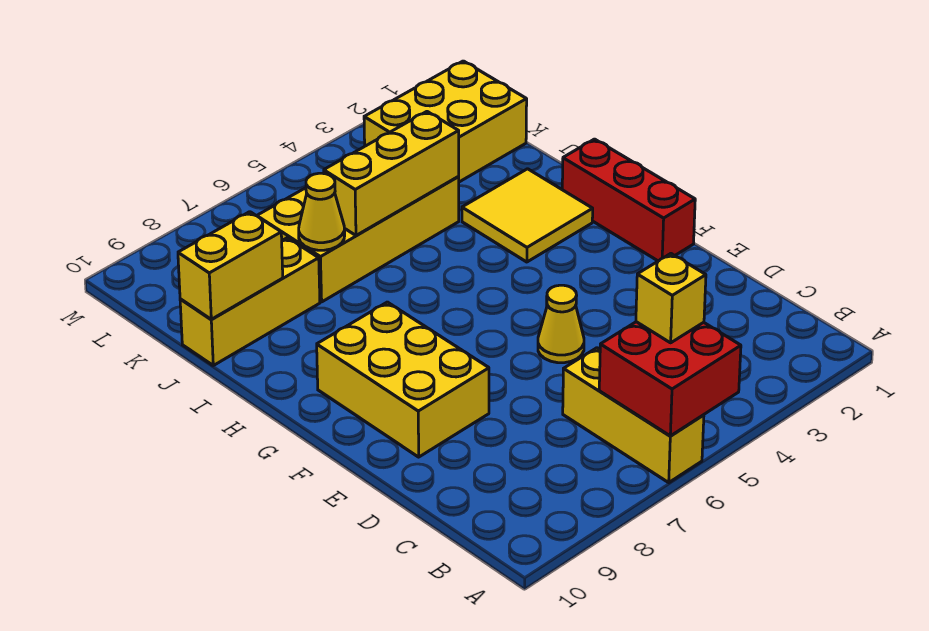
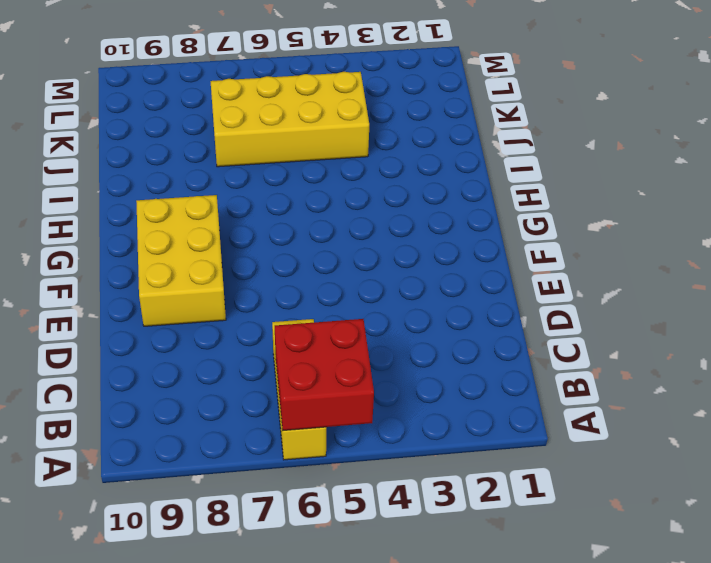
none -> yellow 1x1 cone [538,285,584,363]
none -> red 1x3 brick [562,139,695,261]
none -> yellow 2x2 tile [462,169,593,262]

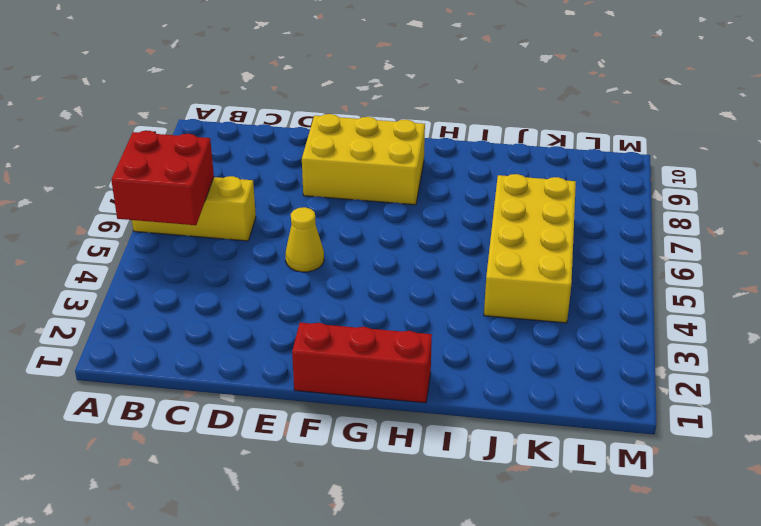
none -> yellow 2x2 tile [462,169,593,262]
none -> yellow 1x3 brick [180,238,320,365]
none -> yellow 2x3 brick [364,61,527,182]

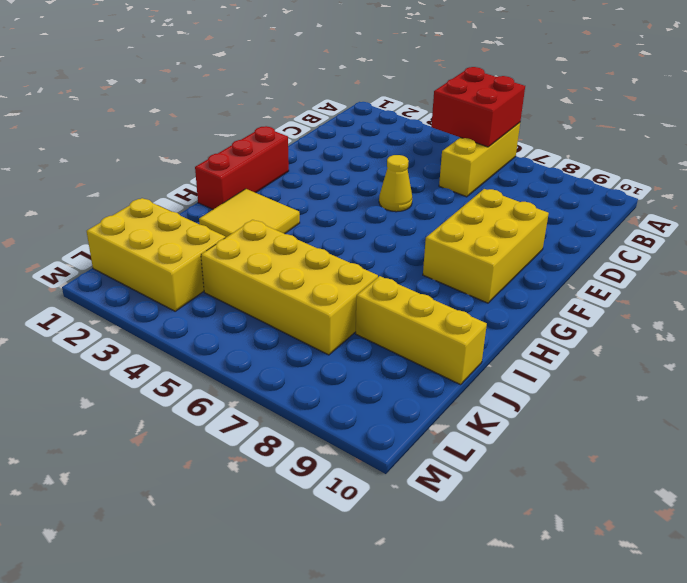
none -> yellow 1x3 brick [324,112,459,235]
none -> yellow 1x1 cone [299,173,345,250]
none -> yellow 1x2 brick [178,212,283,319]

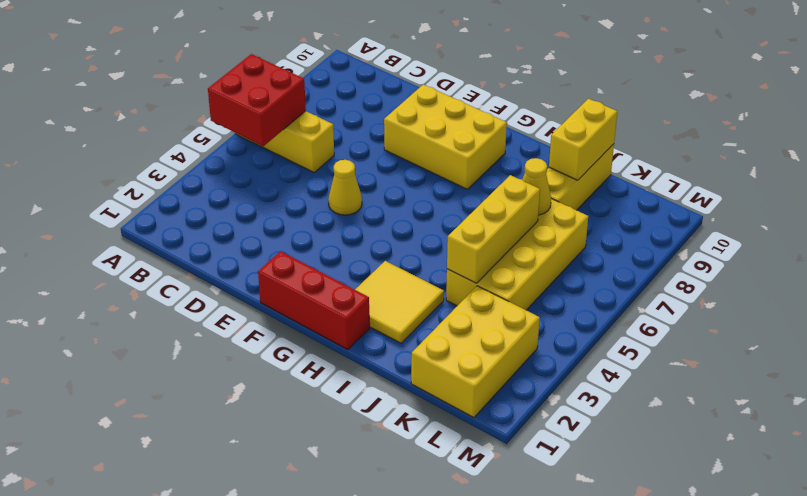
none -> yellow 1x1 brick [636,254,706,343]

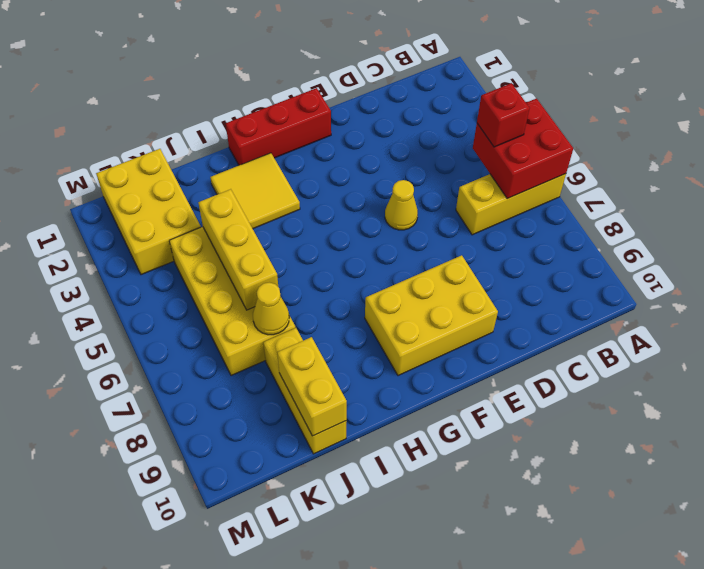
red 1x1 brick [477,83,530,147] -> yellow 1x1 brick [636,254,706,343]

